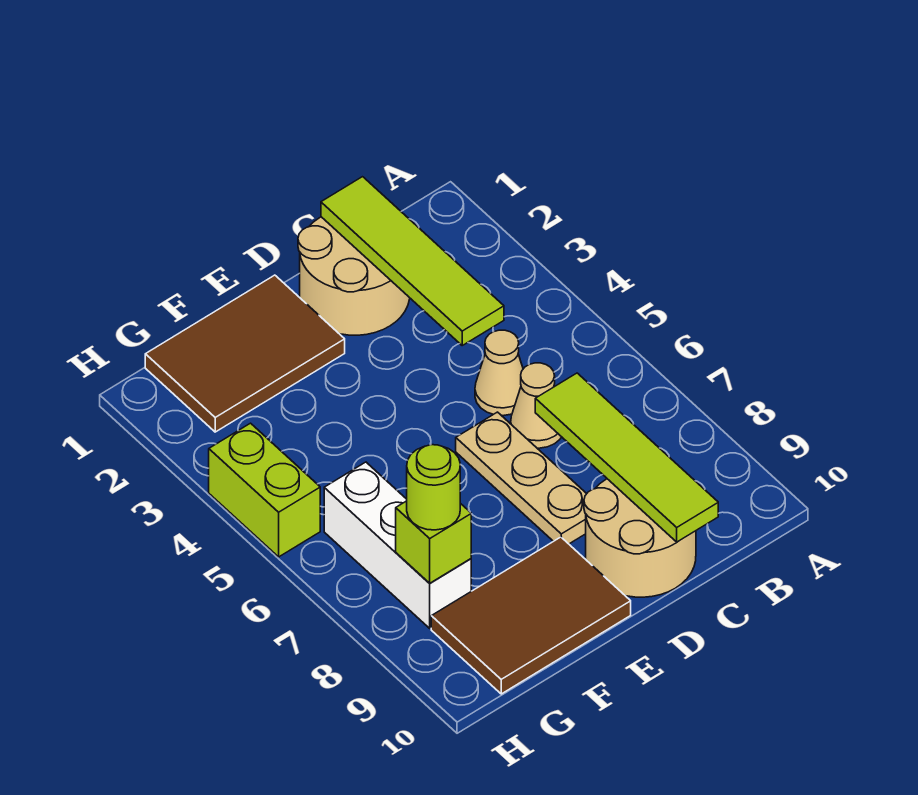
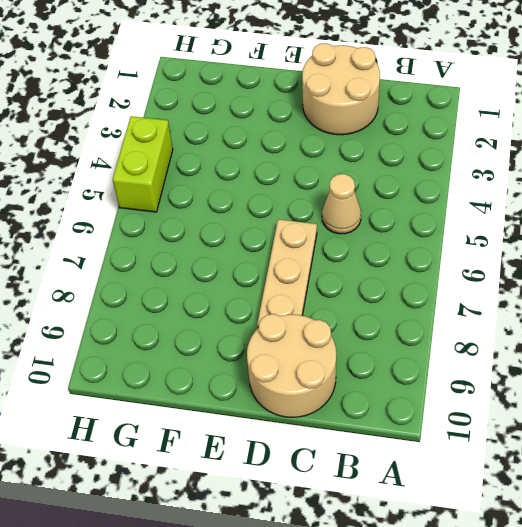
none -> tan 1x1 cone [511,363,561,448]
none -> brown 2x3 tile [145,275,345,432]
none -> brown 2x3 tile [431,537,631,694]

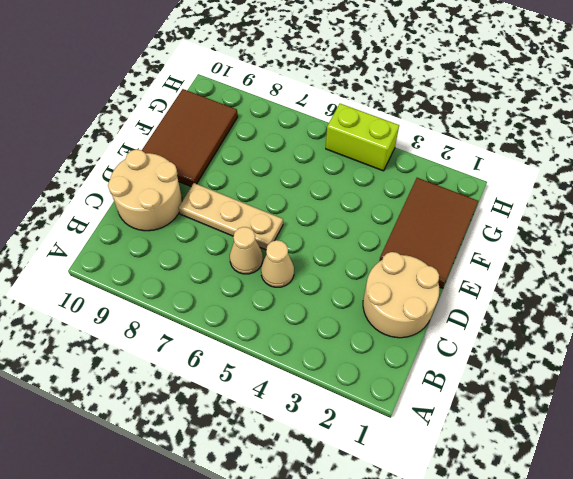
none -> white 1x3 brick [324,462,471,628]
none -> lime 1x4 tile [321,177,504,345]
none -> lime 1x4 tile [535,373,718,542]

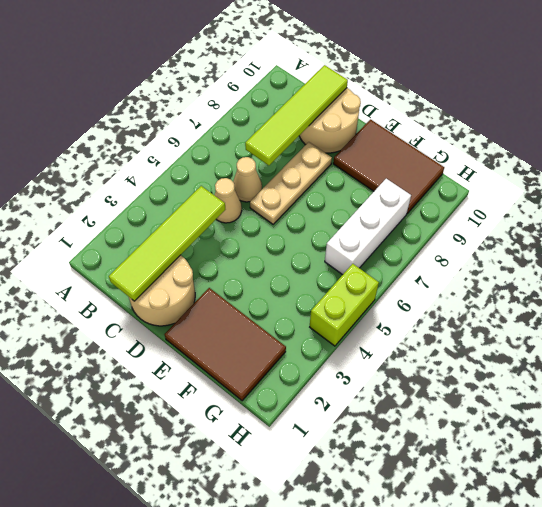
none -> lime 1x1 brick [396,501,471,583]
none -> lime 1x1 round brick [407,445,460,530]

